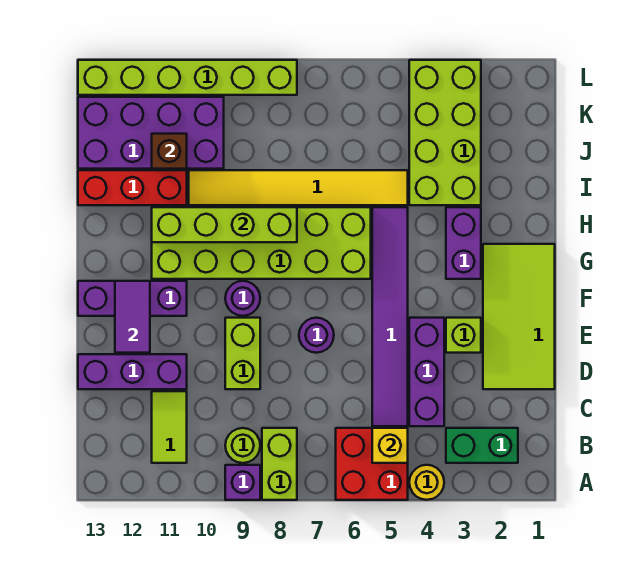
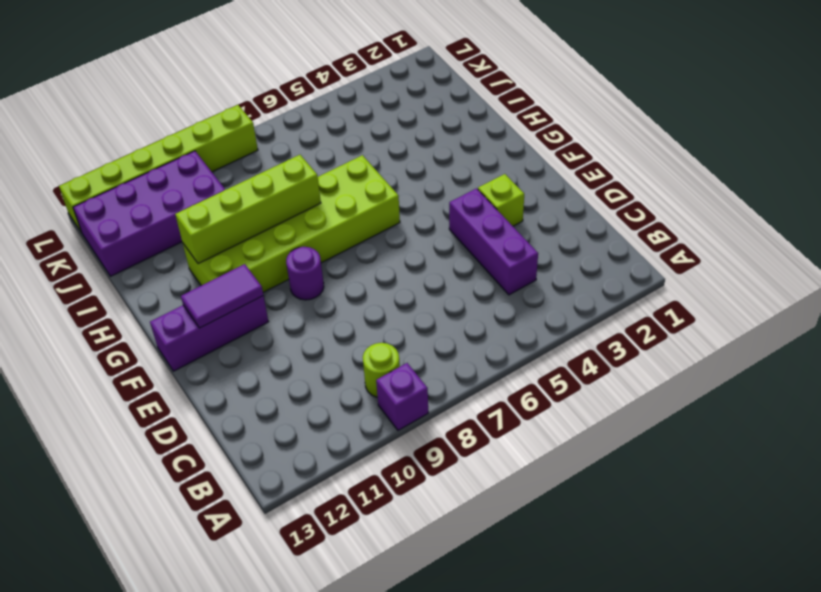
purple 1x2 tile [181,264,263,328] -> purple 1x2 tile turned to [115,281,150,353]
none -> yellow 1x1 round brick [409,465,444,500]
none -> red 2x2 brick [336,428,408,500]
none -> lime 1x2 brick [262,428,297,500]

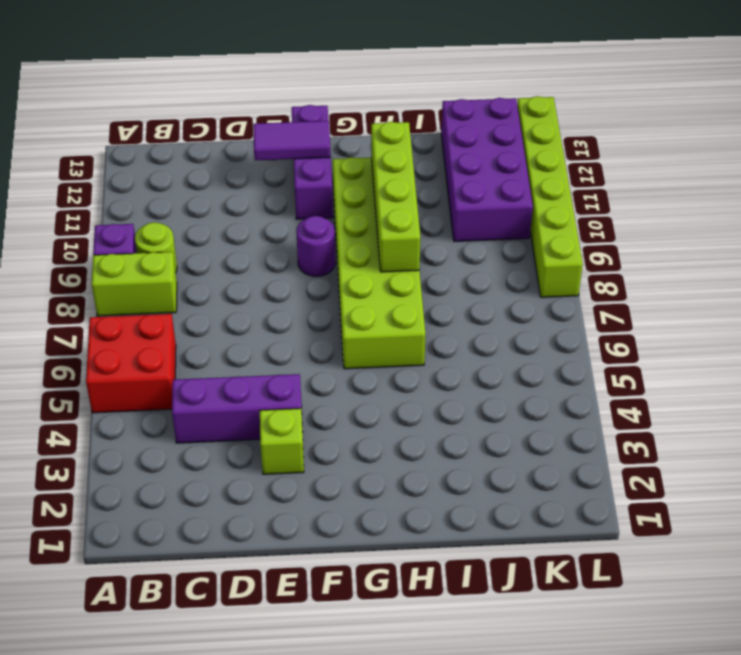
none -> yellow 1x1 round brick [409,465,444,500]
none -> green 1x2 brick [446,428,518,463]
none -> lime 1x2 tile [152,391,187,463]

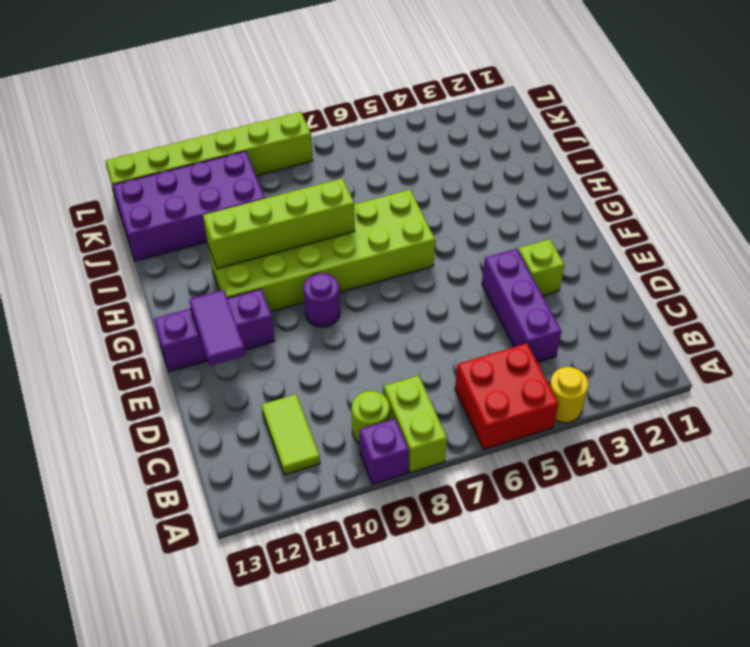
none -> green 1x2 brick [446,428,518,463]
none -> purple 1x6 tile [372,207,408,426]
none -> lime 2x4 tile [483,244,555,389]

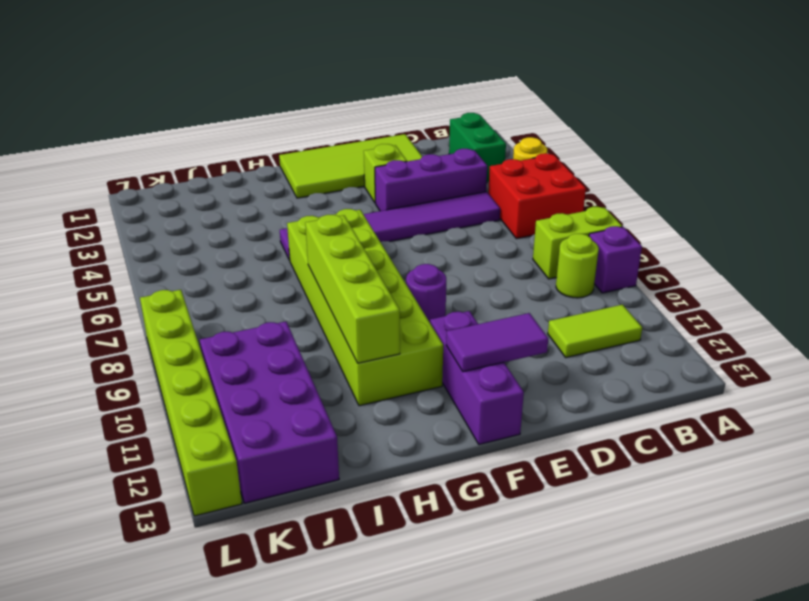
none -> lime 1x2 brick [225,318,260,389]
none -> purple 1x3 brick [78,354,187,389]
none -> purple 1x1 round brick [299,318,334,353]

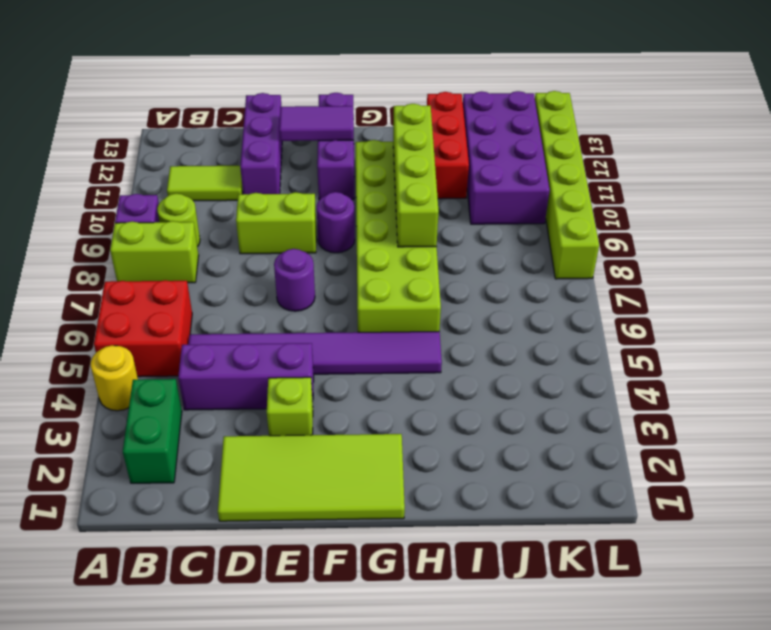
none -> purple 1x2 brick [446,207,481,279]
none -> lime 2x4 brick [409,60,481,205]
none -> yellow 1x6 tile [189,170,408,205]

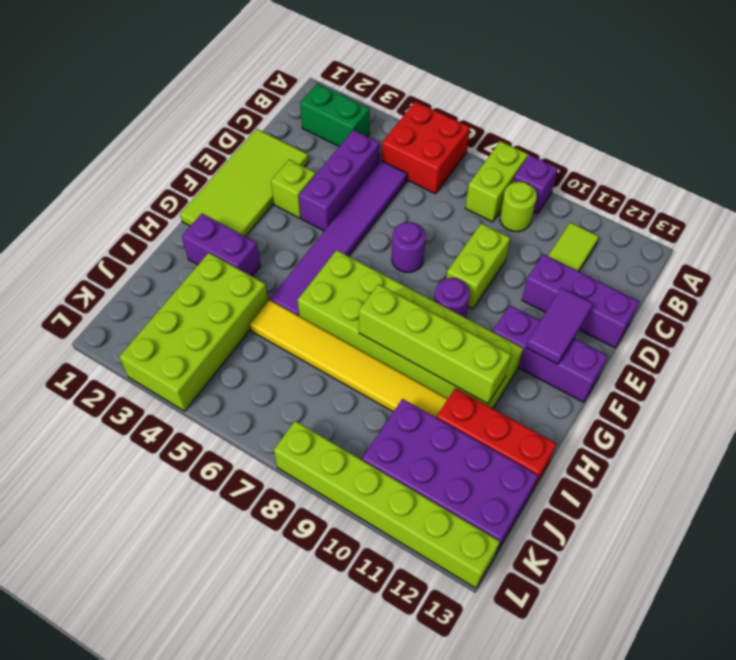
purple 1x2 brick [182,214,261,276] -> purple 1x2 brick turned to [446,207,481,279]
none -> yellow 1x1 round brick [409,465,444,500]
none -> yellow 1x1 brick [372,428,408,463]
none -> brown 1x1 brick [152,134,187,169]

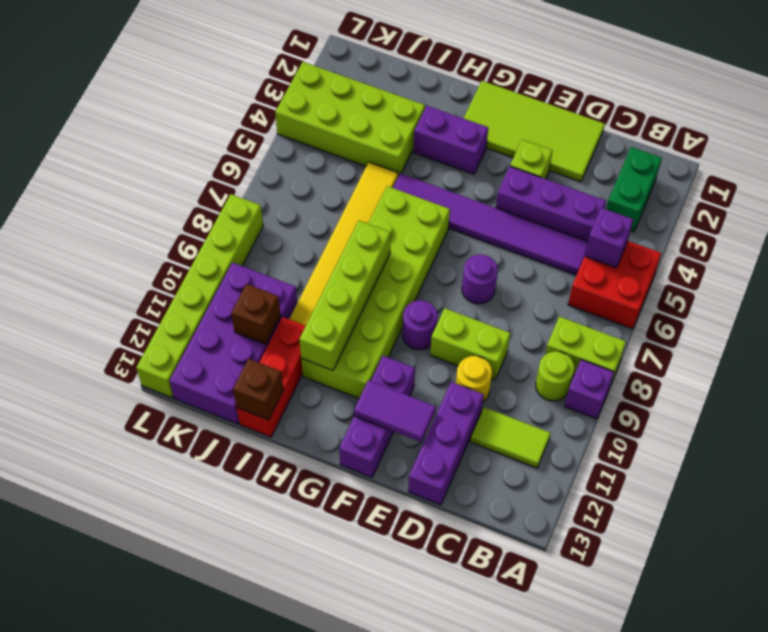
purple 1x1 brick [585,208,634,268] -> yellow 1x1 brick [372,428,408,463]
yellow 1x1 round brick [456,356,492,402] -> yellow 1x1 round brick moved to [409,465,444,500]
brown 1x1 brick [233,359,284,420] -> none

